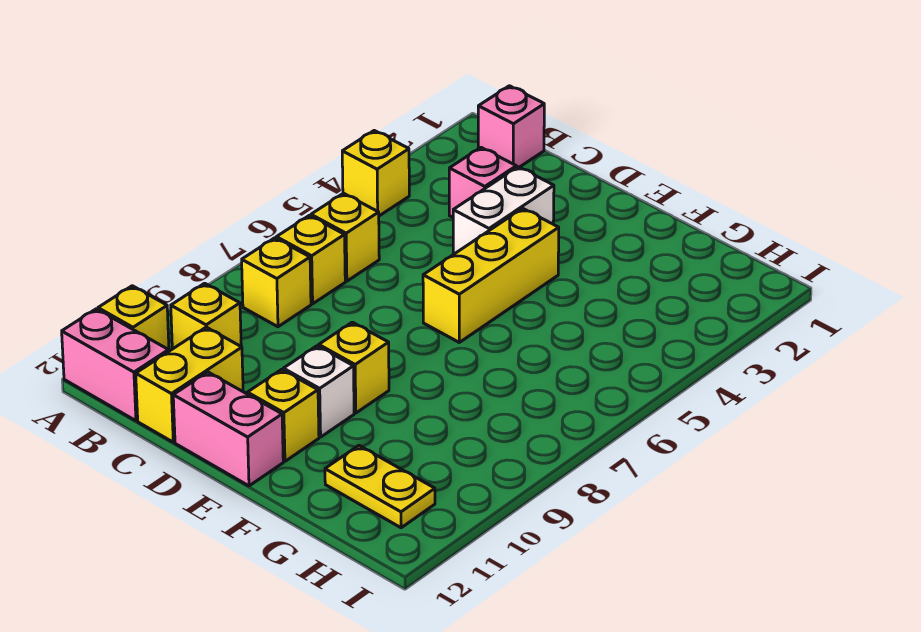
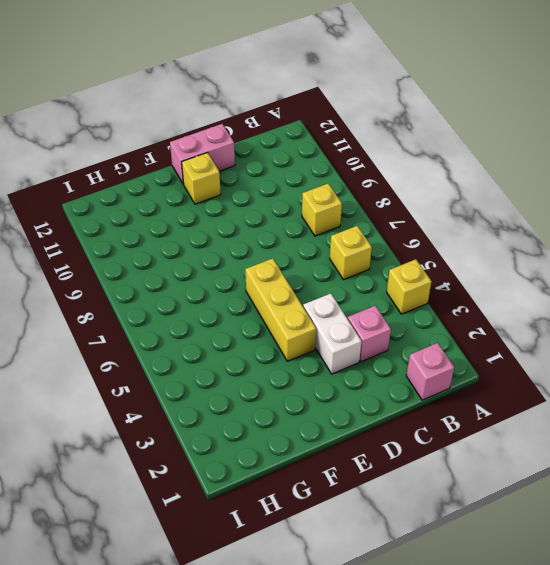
none -> yellow 1x1 brick [98,286,169,350]
none -> pink 1x2 brick [62,309,169,421]
none -> yellow 1x1 brick [276,215,345,304]

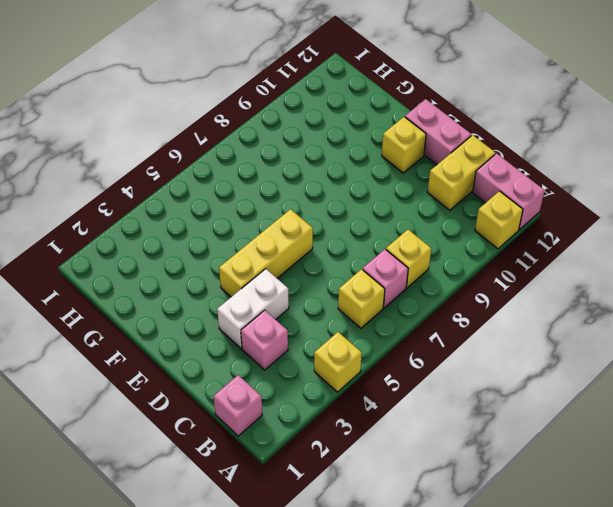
pink 1x1 brick [363,249,408,308] -> yellow 1x1 brick [276,215,345,304]
none -> yellow 1x1 brick [171,283,241,349]
none -> yellow 1x1 brick [319,322,389,413]
none -> white 1x1 brick [283,346,354,437]

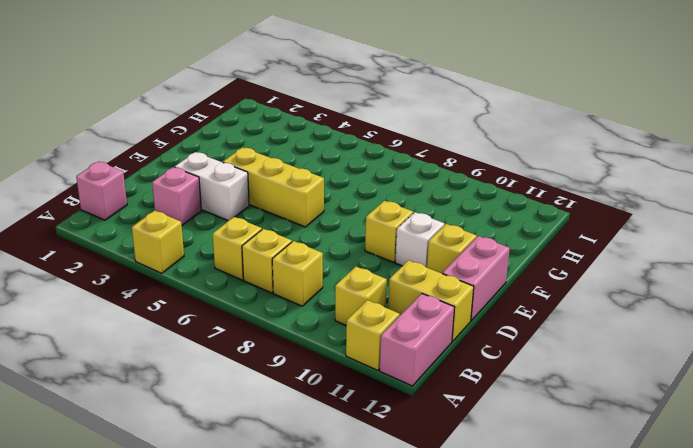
none -> yellow 1x2 plate [325,446,435,528]

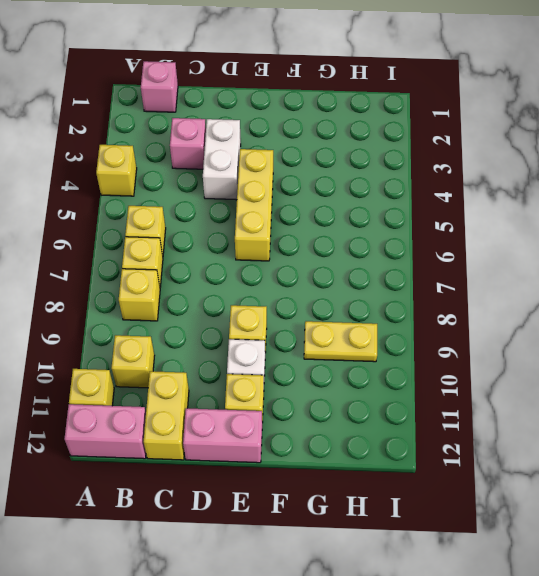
yellow 1x2 plate [304,321,377,362] -> yellow 1x2 plate moved to [325,446,435,528]

